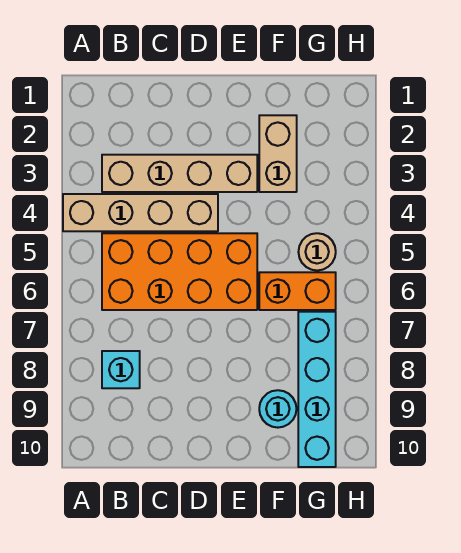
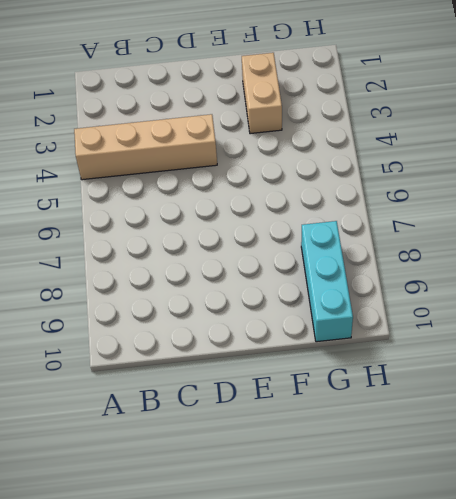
cyan 1x3 brick [301,221,353,342] -> cyan 1x4 brick [298,312,336,467]
none -> tan 1x4 brick [102,155,257,192]
none -> orange 2x4 brick [102,233,257,310]

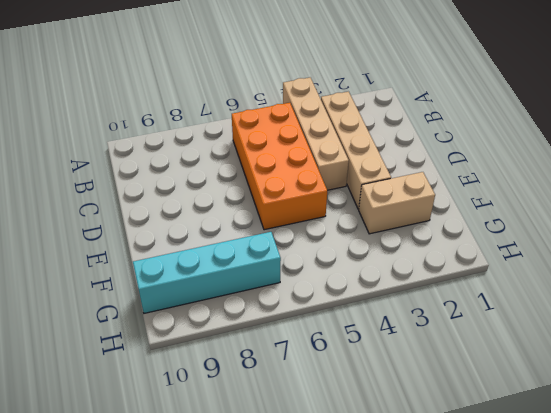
none -> cyan 1x1 brick [102,351,140,388]
none -> orange 1x2 brick [259,272,336,310]

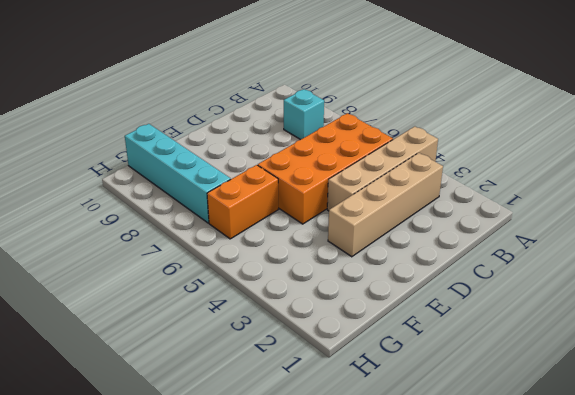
none -> tan 1x2 brick [259,115,297,192]
none -> cyan 1x1 round brick [259,390,296,428]

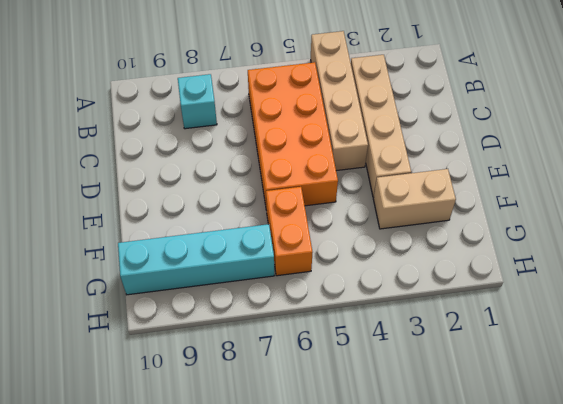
none -> cyan 1x1 round brick [259,390,296,428]
none -> tan 1x1 round brick [299,233,336,271]

